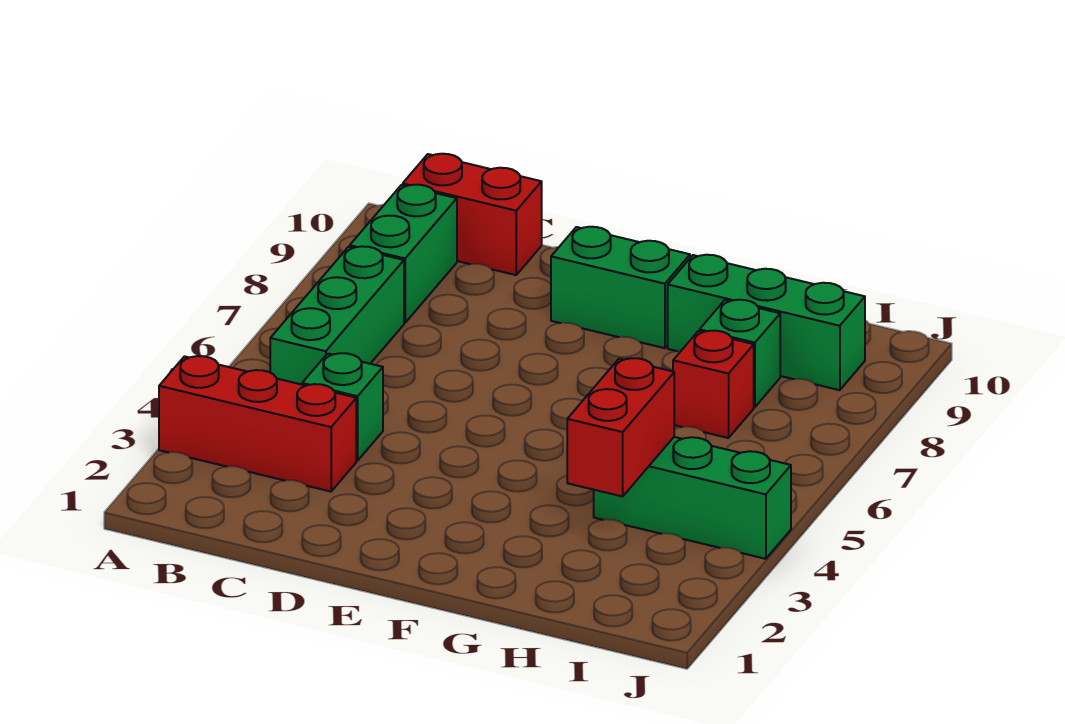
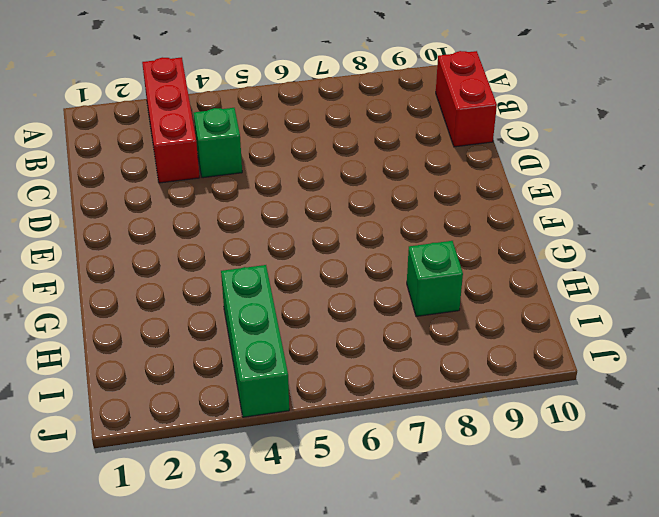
none -> green 1x3 brick [270,246,404,385]
none -> green 1x2 brick [350,185,457,323]

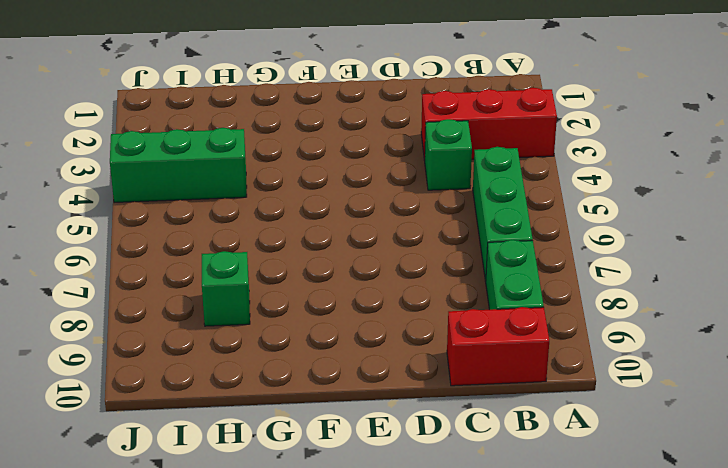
none -> green 1x2 brick [551,227,690,348]
none -> green 1x3 brick [668,255,865,390]

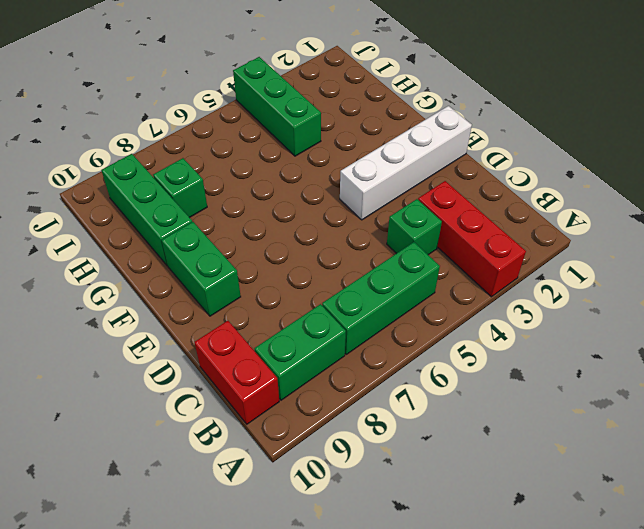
white 1x4 brick [340,106,472,220] -> none
none -> red 1x1 brick [673,331,754,438]
none -> red 1x2 brick [567,358,674,496]

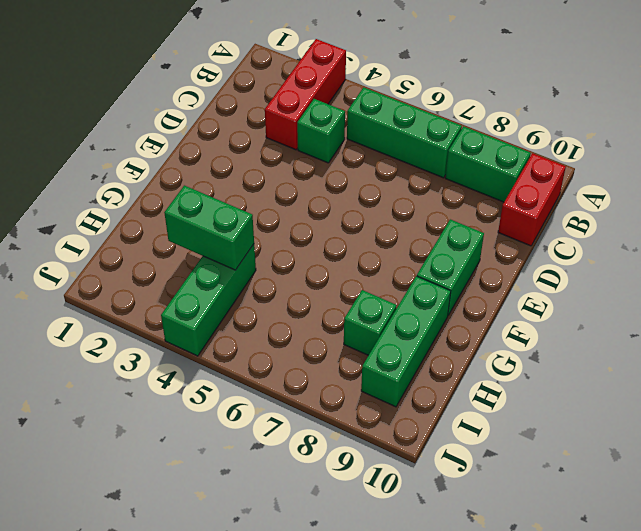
green 1x2 brick [164,185,254,270] -> red 1x2 brick [567,358,674,496]
none -> red 1x1 brick [673,331,754,438]

